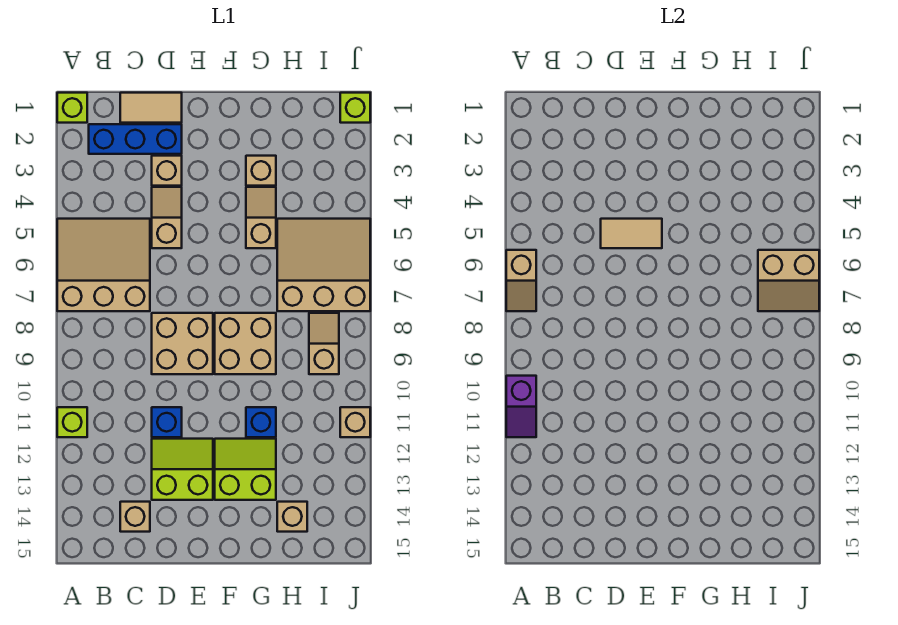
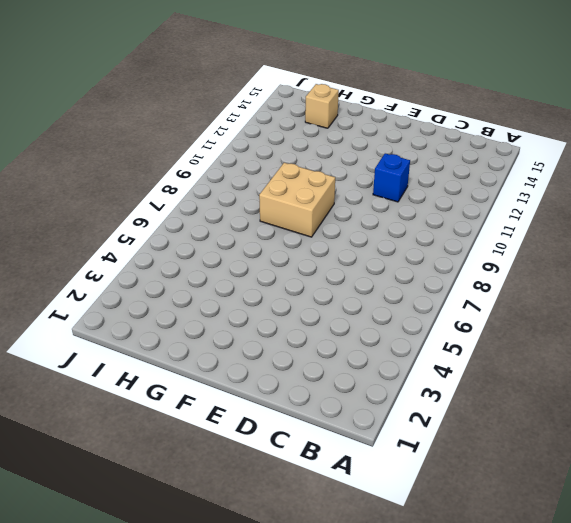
none -> lime 1x1 brick [57,93,87,123]
none -> tan 3x3 slope [57,219,150,311]
none -> lime 1x1 brick [57,407,87,437]

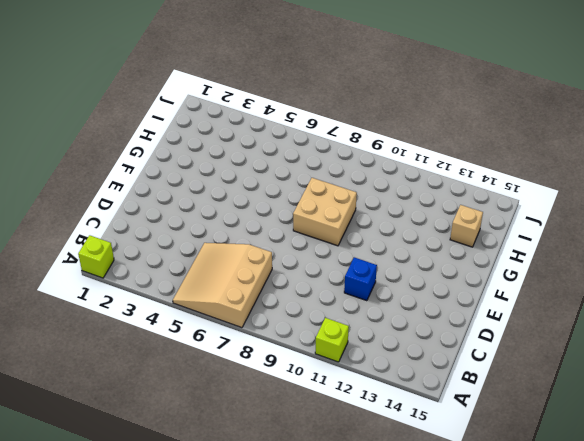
none -> blue 1x3 brick [89,124,182,154]
none -> tan 1x2 tile [120,93,182,123]
none -> tan 1x1 brick [120,502,150,532]

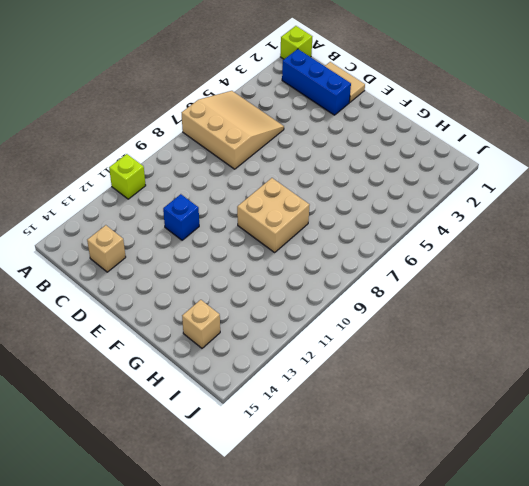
none -> tan 1x1 brick [152,156,182,186]
none -> tan 1x2 slope [152,187,182,248]
none -> tan 2x2 brick [152,313,213,374]

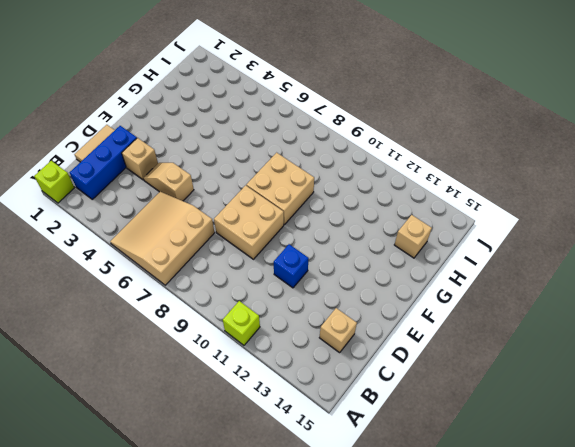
none -> lime 2x2 slope [152,439,213,500]
none -> lime 2x2 slope [215,439,276,500]
none -> tan 1x1 brick [246,156,276,186]

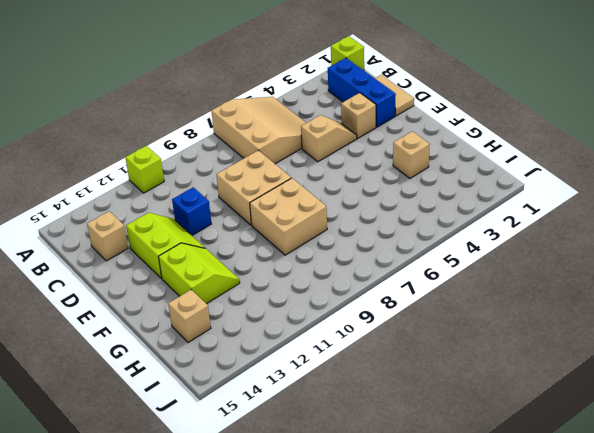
none -> tan 1x2 slope [246,187,276,248]
none -> blue 1x1 brick [246,407,276,437]
none -> tan 3x3 slope [277,219,370,311]

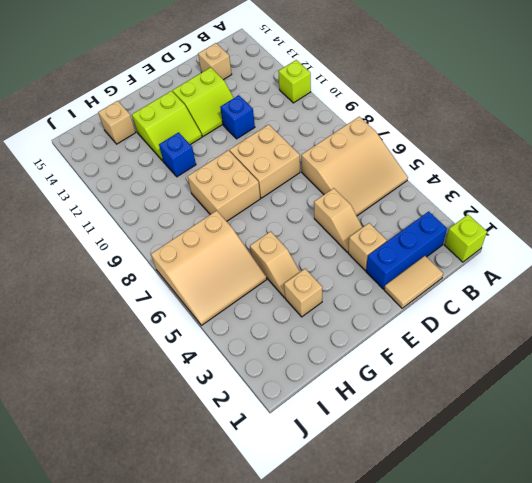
none -> tan 1x2 slope [309,313,339,374]
none -> lime 1x1 brick [340,93,370,123]
none -> tan 1x1 brick [340,407,370,437]

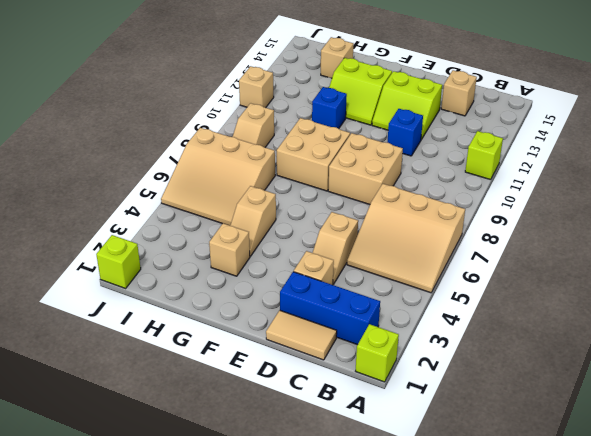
none -> tan 1x2 slope [506,250,536,311]
none -> purple 1x2 slope [506,376,536,437]
none -> tan 1x2 tile [601,219,662,248]

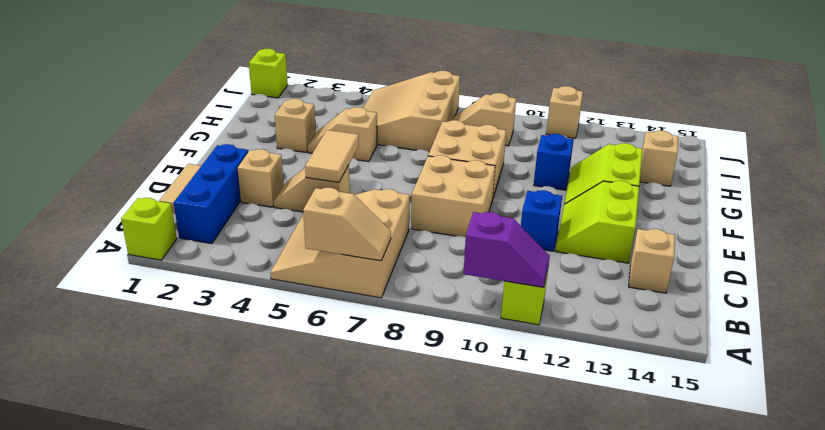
none -> tan 2x2 slope [758,250,819,311]

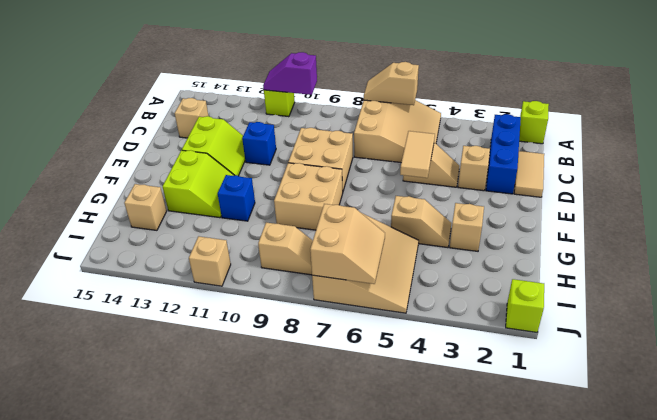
tan 2x2 slope [310,204,385,284] -> tan 2x2 slope turned to [758,250,819,311]

